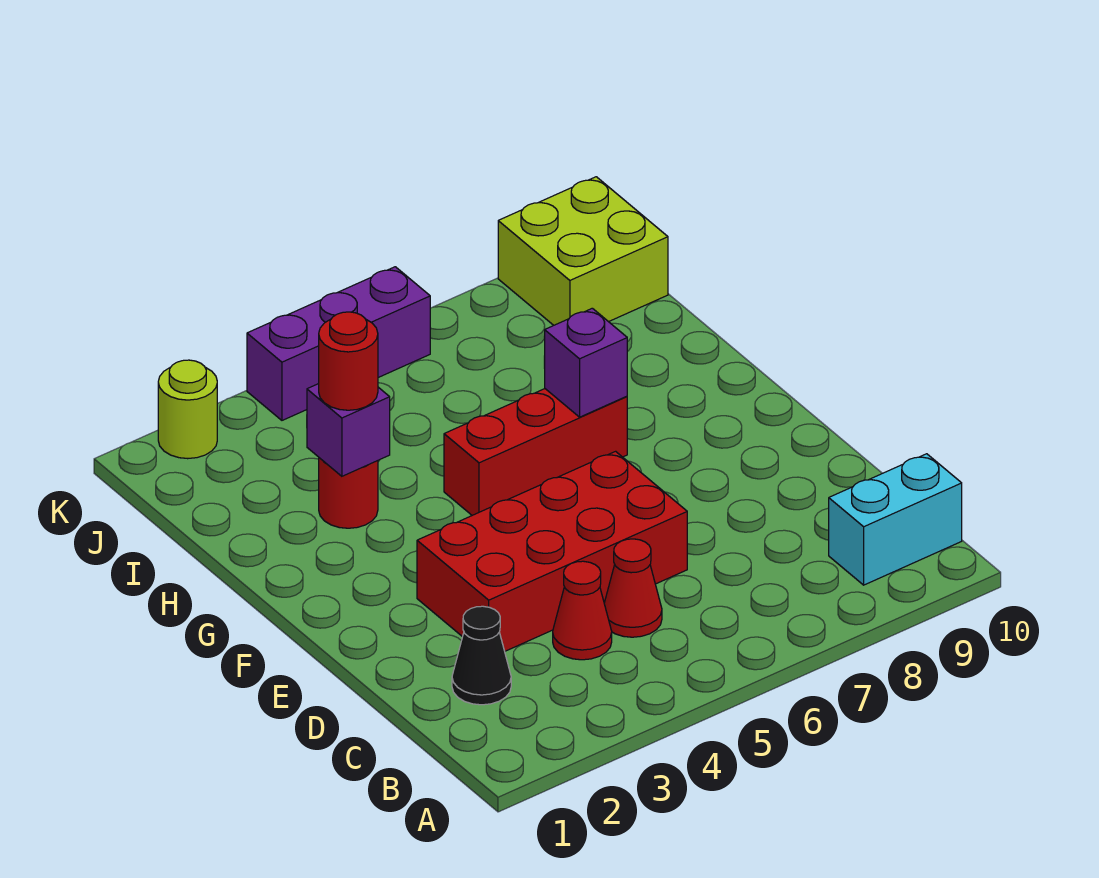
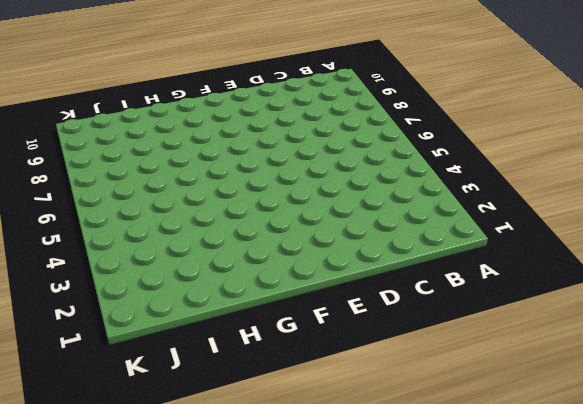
none -> cyan 1x2 brick [829,454,962,585]
none -> black 1x1 cone [452,606,511,705]
none -> red 1x1 cone [553,561,612,660]

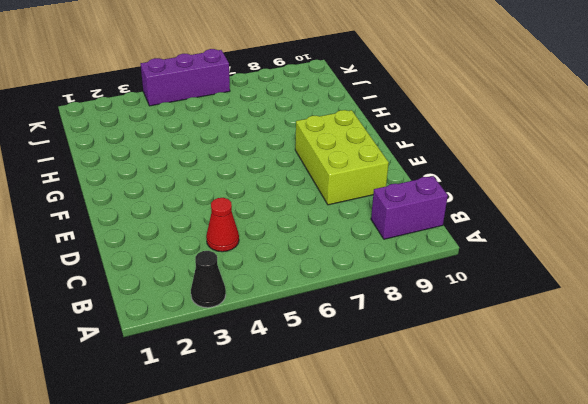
black 1x1 cone [191,251,226,308] -> black 1x1 cone moved to [452,606,511,705]
purple 1x2 brick [371,176,448,239] -> cyan 1x2 brick [829,454,962,585]
lime 2x3 brick [295,110,389,205] -> none
none -> red 1x1 cone [604,539,662,637]
none -> red 2x4 brick [417,451,687,651]
none -> red 1x3 brick [444,389,627,515]

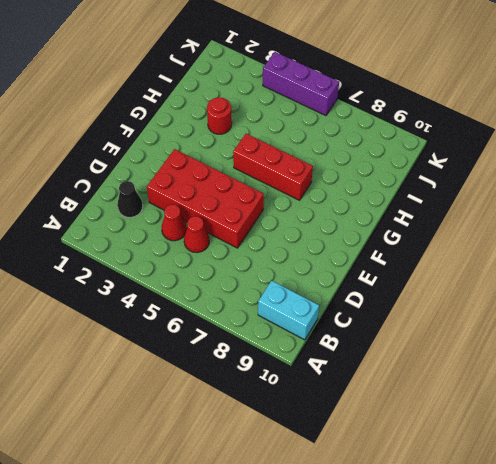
none -> lime 2x2 brick [498,177,668,325]
none -> lime 1x1 round brick [158,360,217,459]
none -> purple 1x1 brick [545,308,627,417]

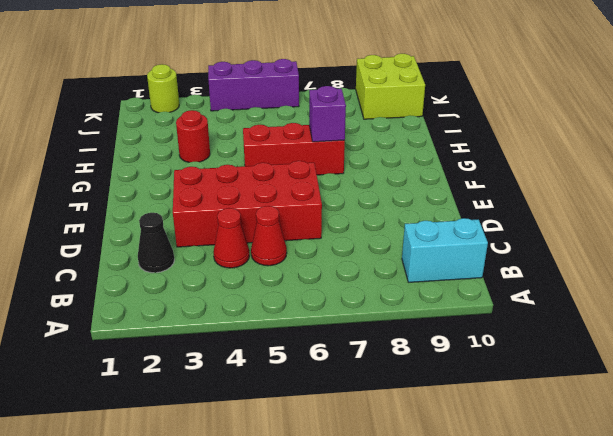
none -> purple 1x1 brick [307,384,390,476]
none -> red 1x1 round brick [319,312,378,410]

